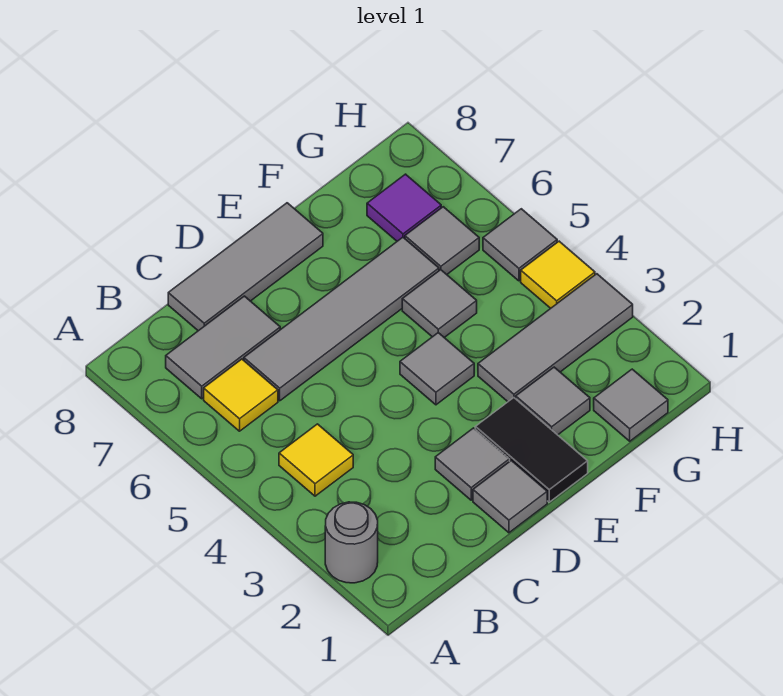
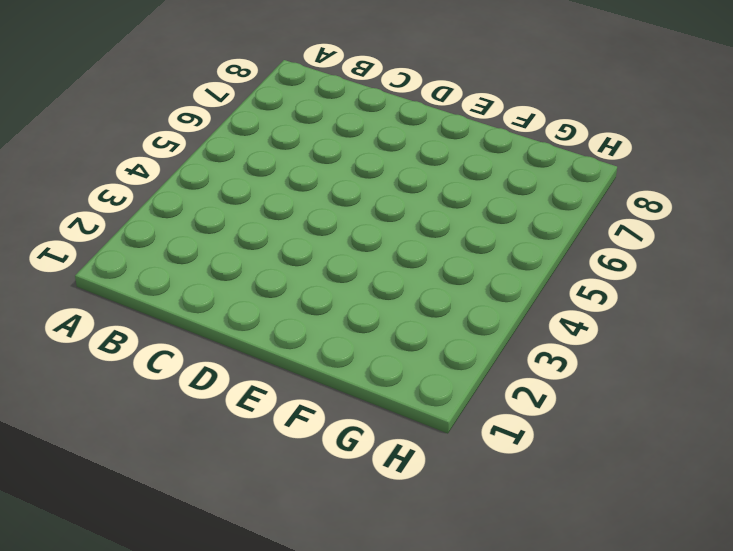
none -> grey 1x1 round brick [325,502,378,583]
none -> yellow 1x1 tile [279,424,353,496]
none -> yellow 1x1 tile [204,359,278,431]

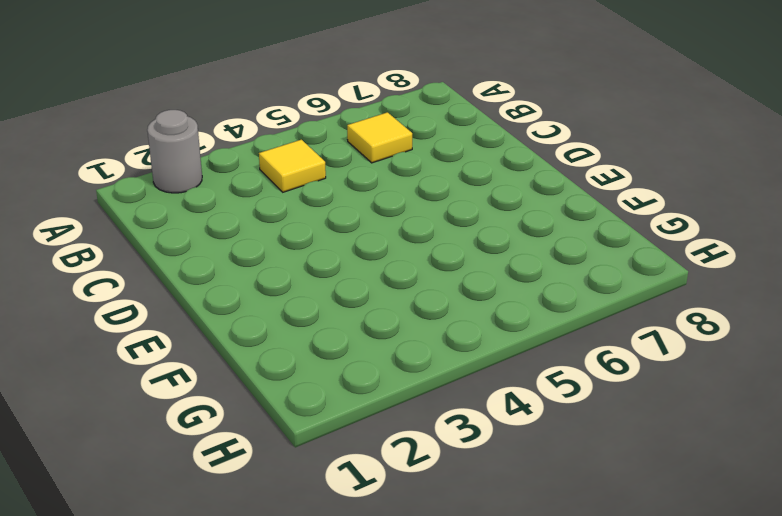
none -> grey 1x2 tile [166,296,280,399]
none -> grey 1x4 tile [244,237,439,401]
none -> grey 1x3 tile [168,203,323,331]

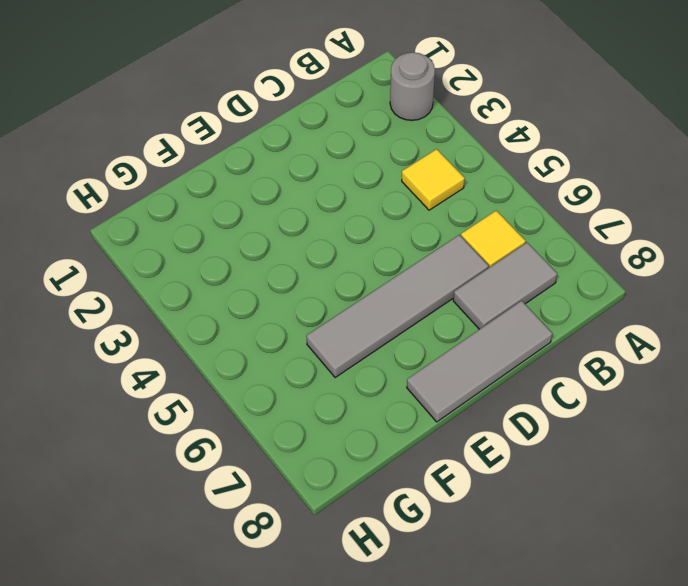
none -> grey 1x1 tile [473,461,547,533]
none -> grey 1x1 tile [435,428,510,500]
none -> black 1x2 tile [475,398,588,502]

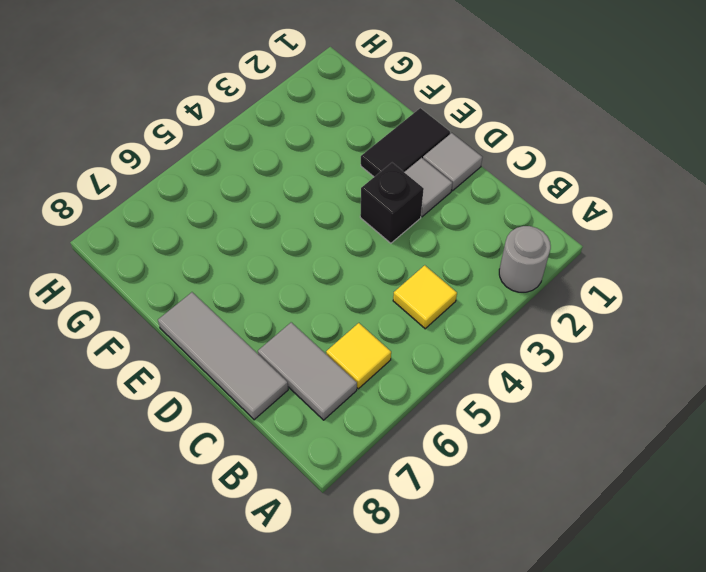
black 1x1 brick [360,163,424,243] -> none
none -> grey 1x4 tile [244,237,439,401]
none -> grey 1x1 tile [400,333,474,405]
none -> grey 1x1 tile [516,367,590,435]

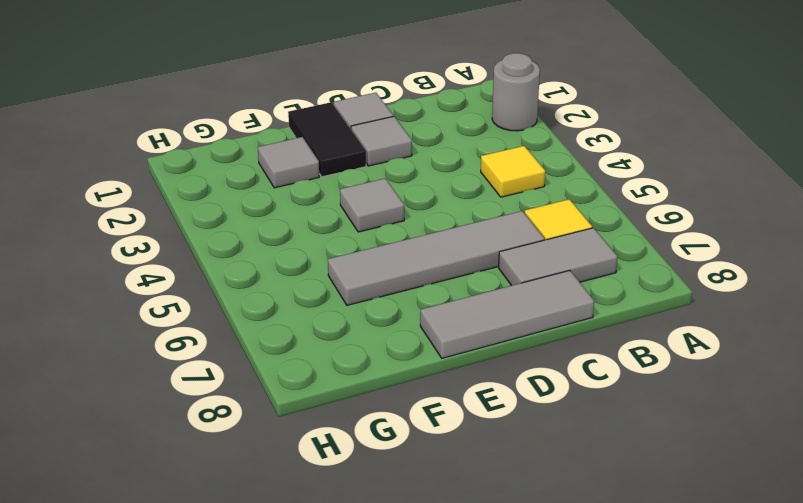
none -> grey 1x3 tile [478,274,633,402]
none -> grey 1x1 tile [402,270,477,338]
none -> grey 1x1 tile [594,369,668,441]

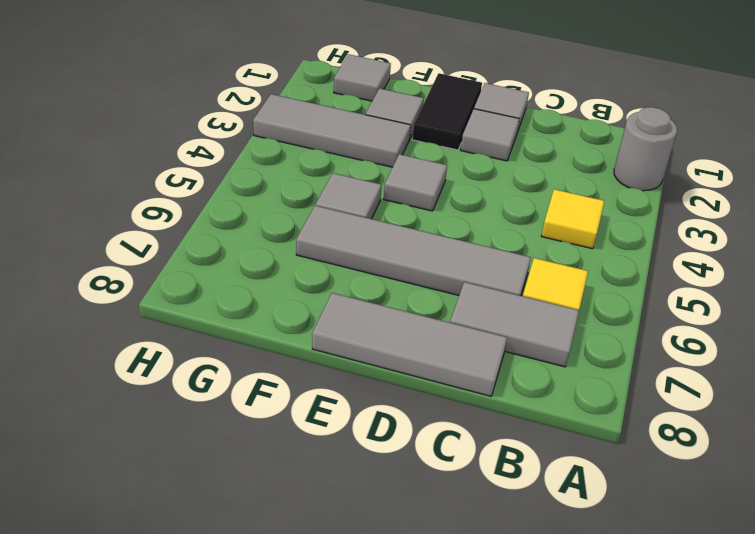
none -> grey 1x1 tile [405,207,479,274]
none -> purple 1x1 tile [367,174,441,241]
none -> yellow 1x1 tile [521,241,595,308]

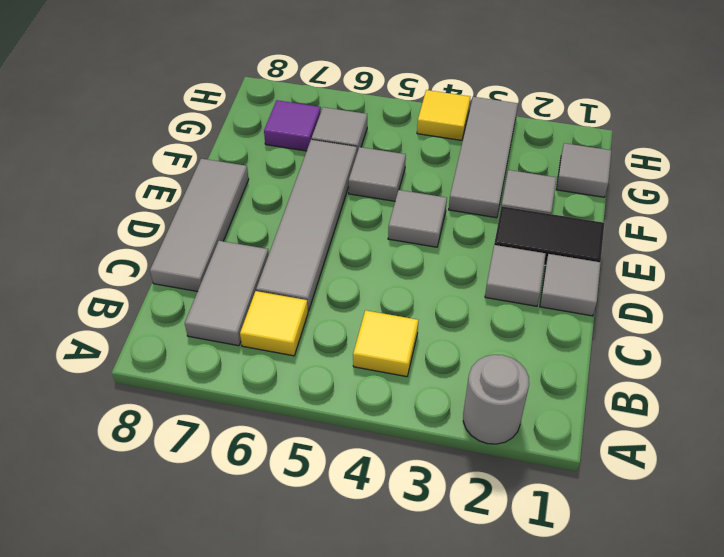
none -> grey 1x1 tile [483,209,557,281]

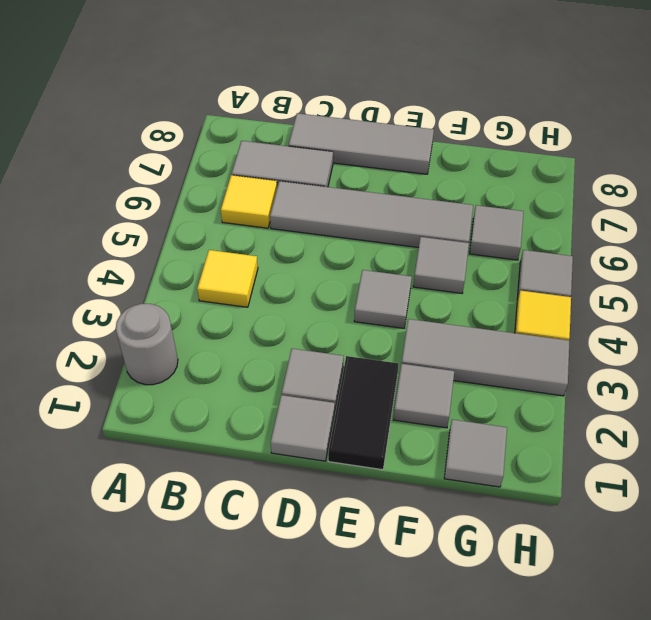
none -> purple 1x1 tile [367,174,441,241]

